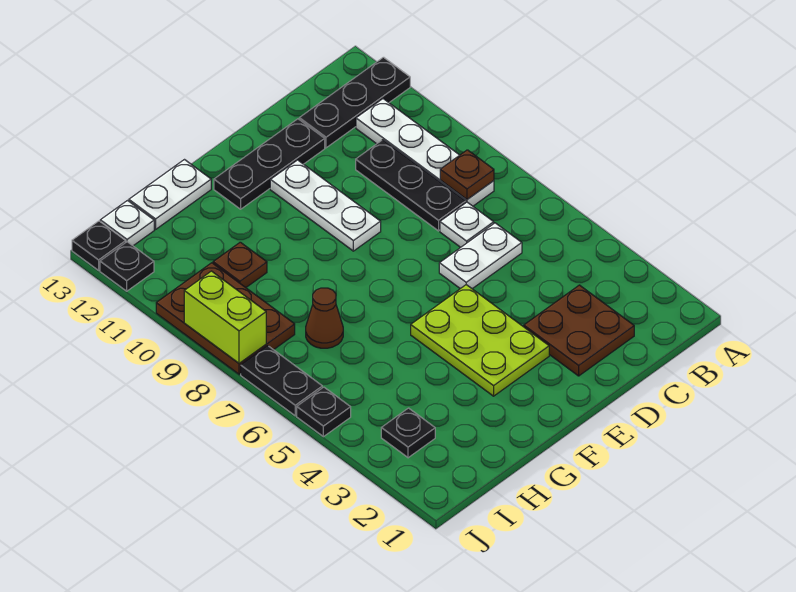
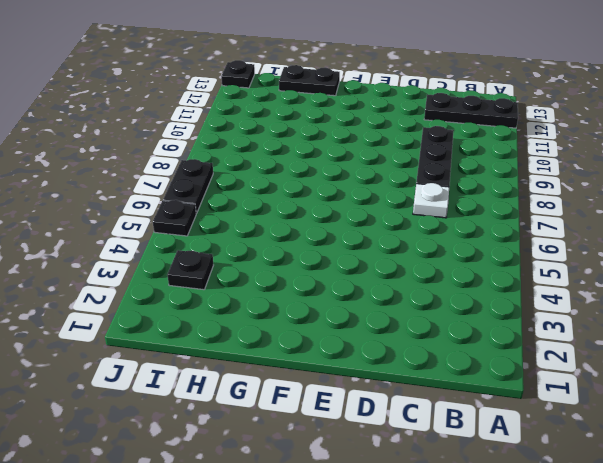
black 1x2 plate [279,65,340,96] -> white 1x2 plate [129,160,211,229]
none -> white 1x4 plate [356,99,494,206]
none -> brown 2x2 plate [524,285,634,376]
none -> white 1x2 plate [439,223,522,289]

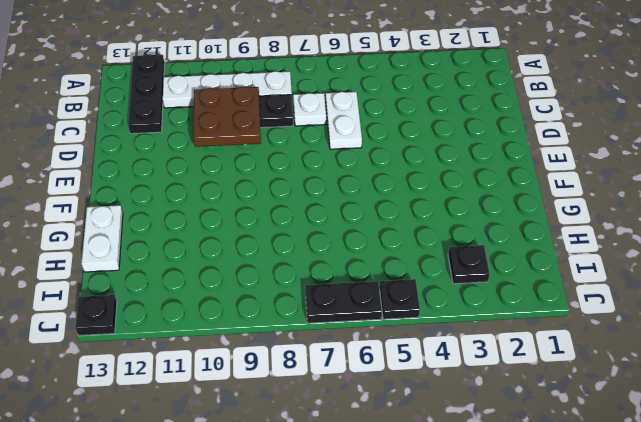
brown 2x2 plate [193,87,261,147] -> brown 2x2 plate moved to [524,285,634,376]
none -> black 1x3 plate [214,119,325,209]
none -> lime 2x3 plate [411,285,549,396]
none -> white 1x3 plate [270,160,381,251]

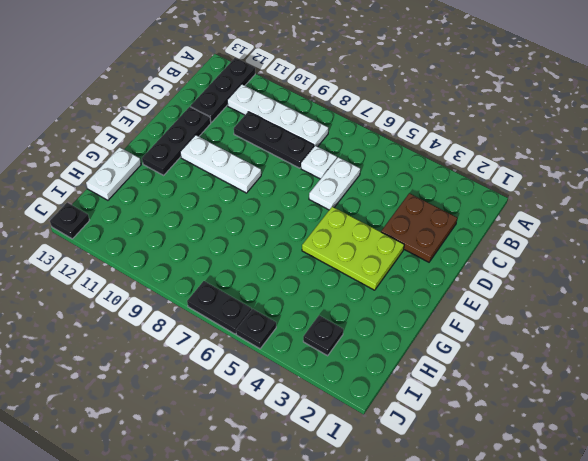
none -> brown 1x1 cone [306,288,343,348]
none -> brown 1x1 plate [213,242,267,288]
none -> brown 2x3 plate [156,263,295,374]

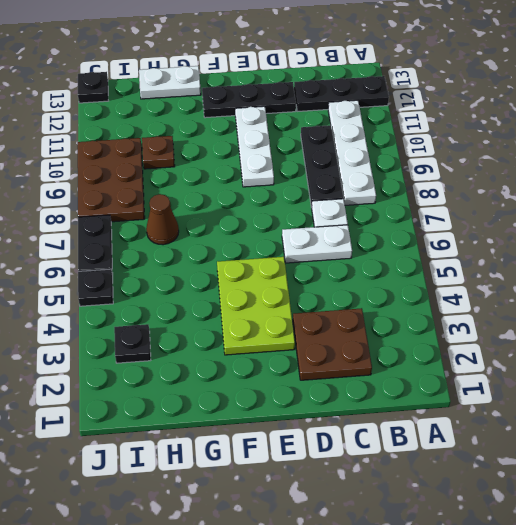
none -> white 1x1 plate [100,201,154,246]
none -> black 1x1 plate [100,242,154,291]
none -> brown 1x1 plate [440,150,494,199]

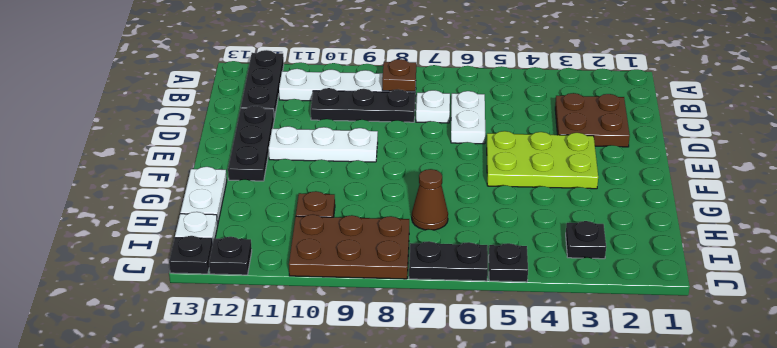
none -> lime 1x2 brick [184,271,266,363]

